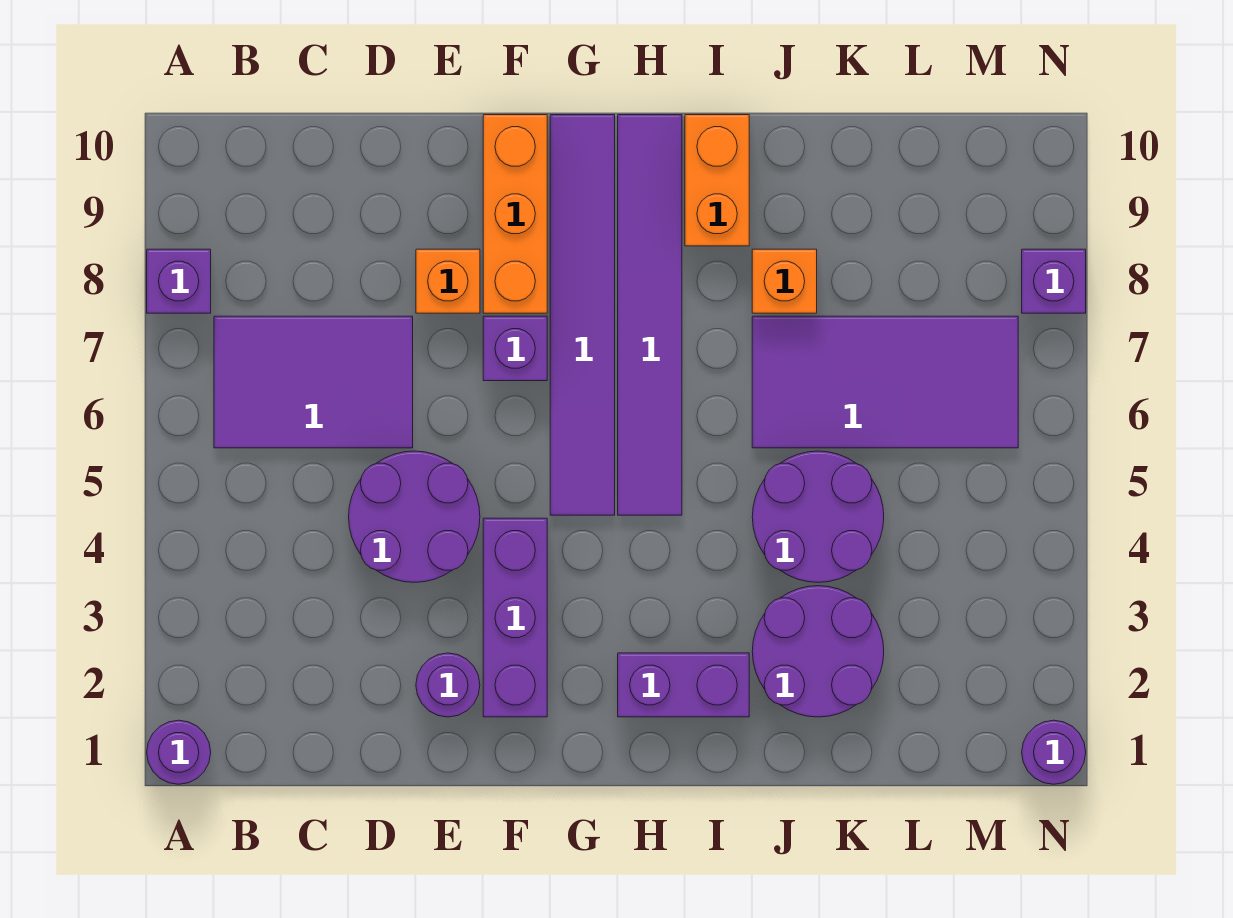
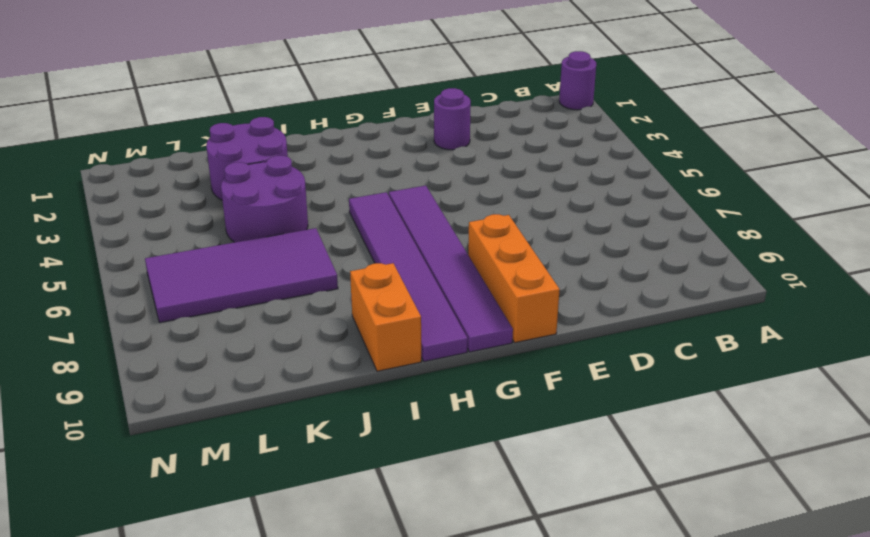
none -> purple 1x1 brick [147,249,211,313]
none -> purple 2x3 tile [214,316,413,448]
none -> purple 2x2 round brick [349,451,480,582]

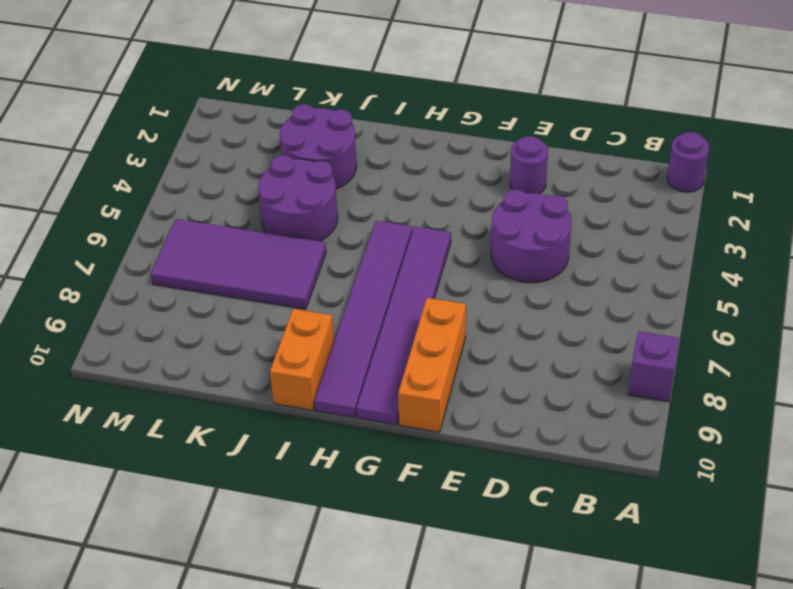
none -> purple 2x3 tile [214,316,413,448]
none -> orange 1x1 brick [416,249,480,313]
none -> purple 1x3 brick [483,518,547,717]

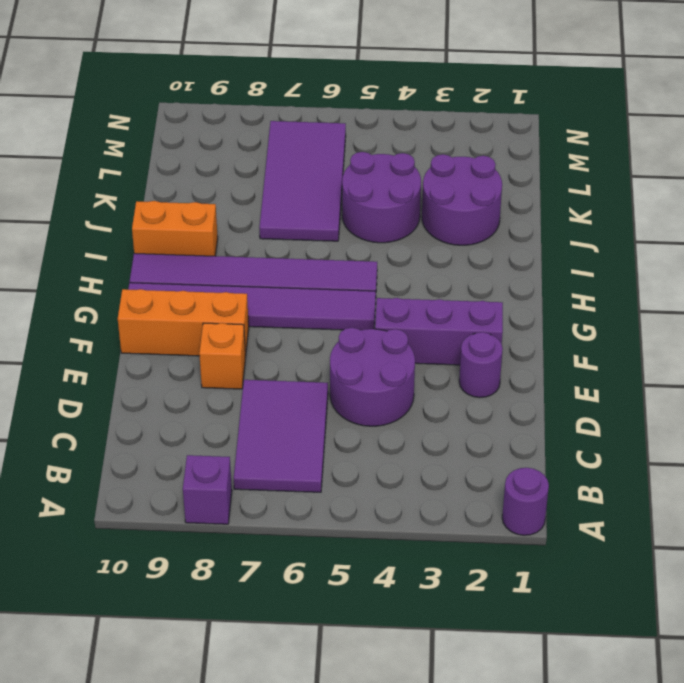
none -> purple 1x1 brick [483,316,547,381]
none -> purple 1x2 brick [618,653,749,717]
none -> orange 1x1 brick [752,249,817,313]

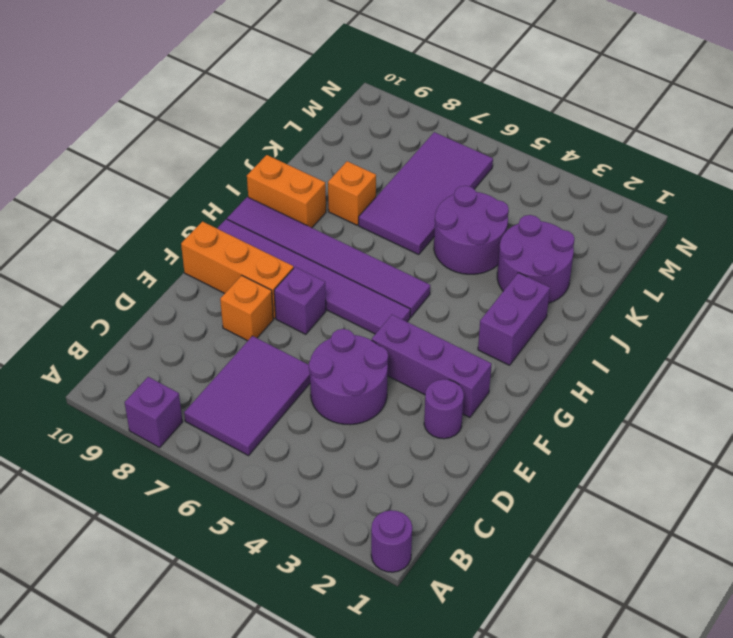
none -> purple 1x1 round brick [1022,720,1086,784]
none -> purple 1x1 brick [1022,249,1086,313]

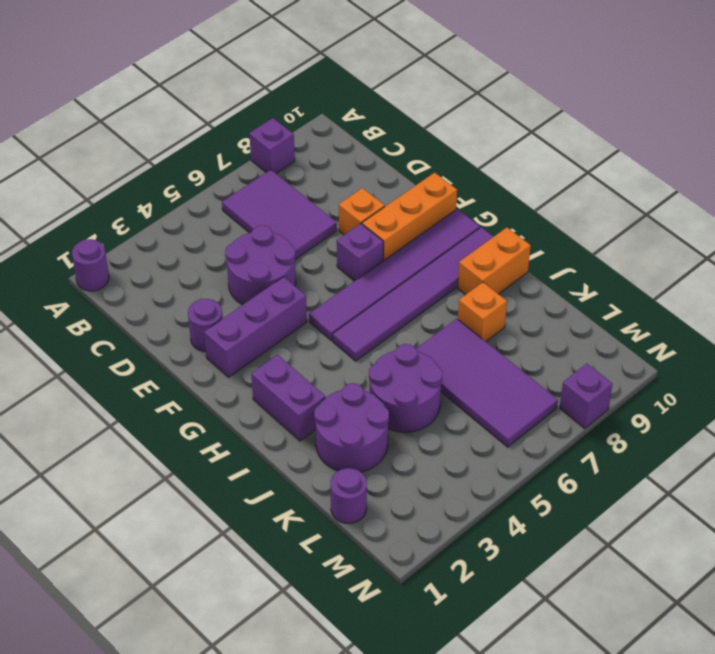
purple 1x1 round brick [331,468,367,524] -> purple 1x1 round brick moved to [1022,720,1086,784]

